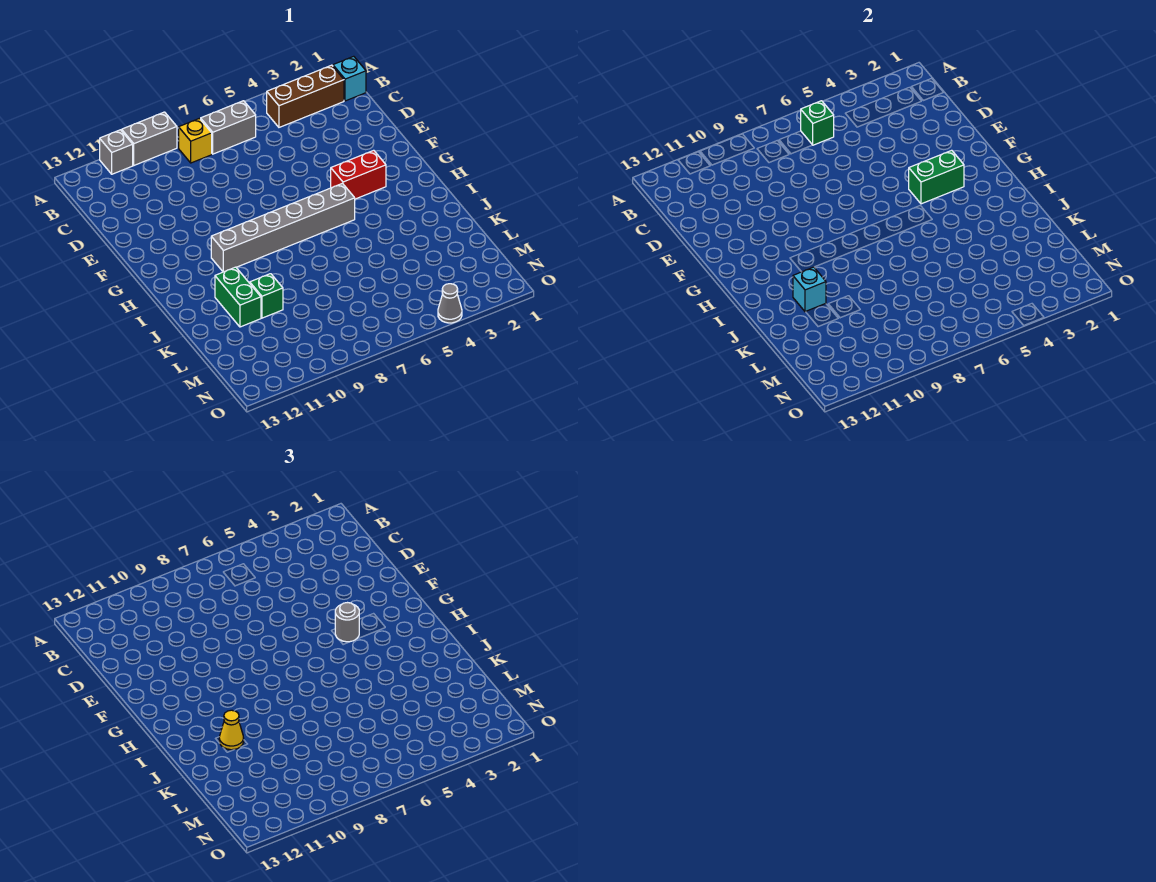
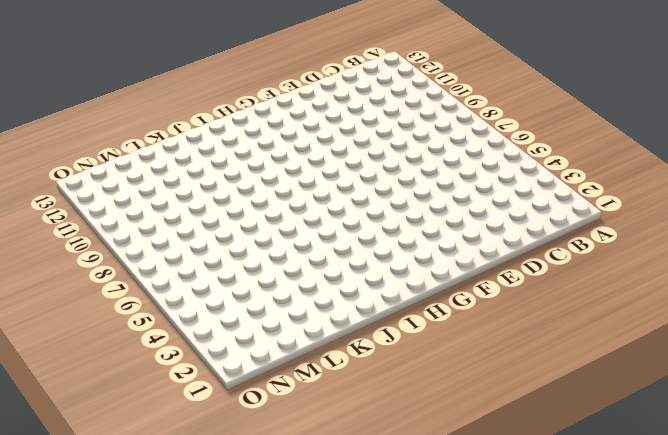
none -> grey 1x2 brick [122,112,177,165]
none -> grey 1x1 brick [100,130,133,174]
none -> cyan 1x1 brick [333,56,366,101]

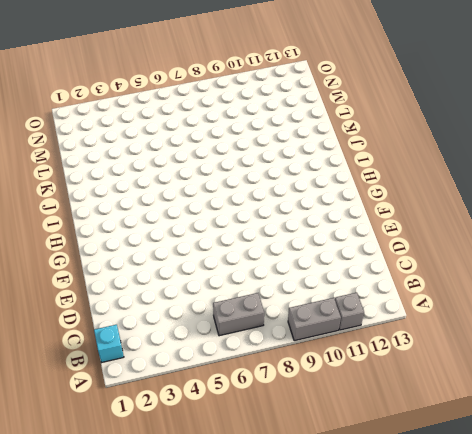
none -> brown 1x3 brick [266,65,344,127]
none -> yellow 1x1 brick [179,118,212,163]
none -> red 1x2 brick [331,150,386,199]

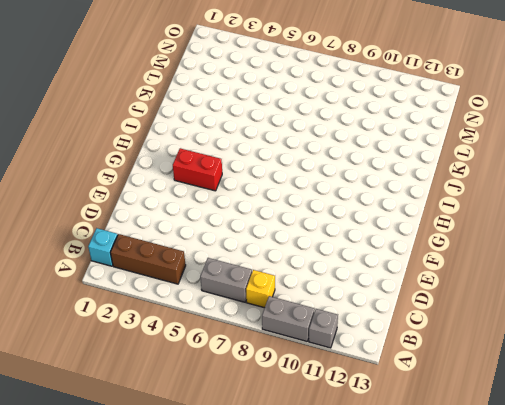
none -> grey 1x6 brick [211,183,355,272]
none -> green 1x2 brick [215,267,261,327]
none -> green 1x1 brick [250,274,283,318]

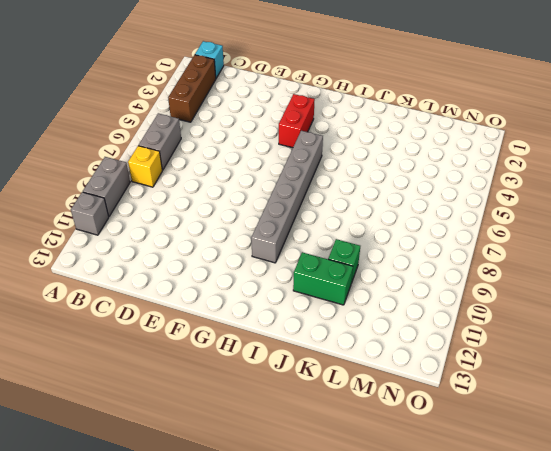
none -> grey 1x1 cone [438,284,462,323]
none -> green 1x1 brick [801,101,834,145]
none -> green 1x2 brick [909,150,964,204]

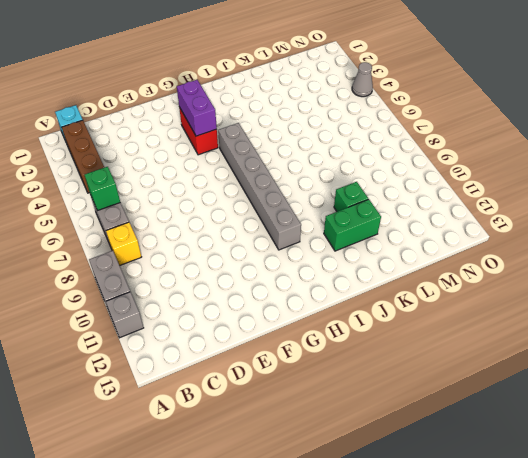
purple 1x2 brick [177,80,217,136] -> green 1x2 brick [909,150,964,204]
none -> cyan 1x1 brick [793,267,826,312]
none -> grey 1x1 round brick [335,603,359,642]
none -> yellow 1x1 cone [219,710,244,750]

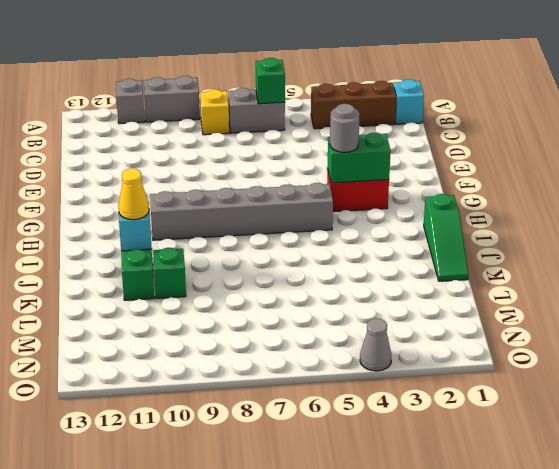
green 1x3 slope [424,194,468,281] -> none

